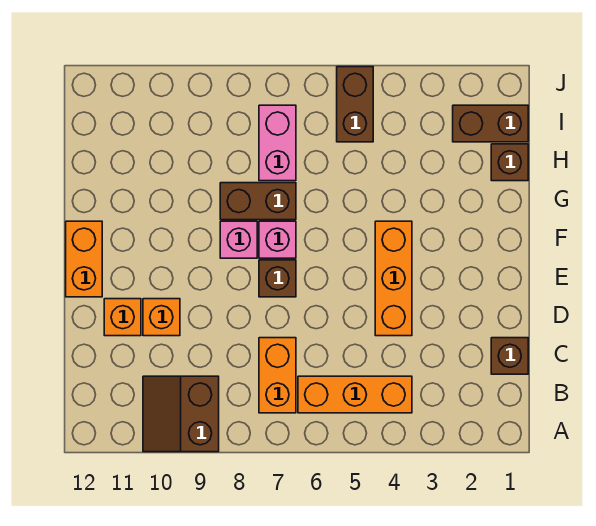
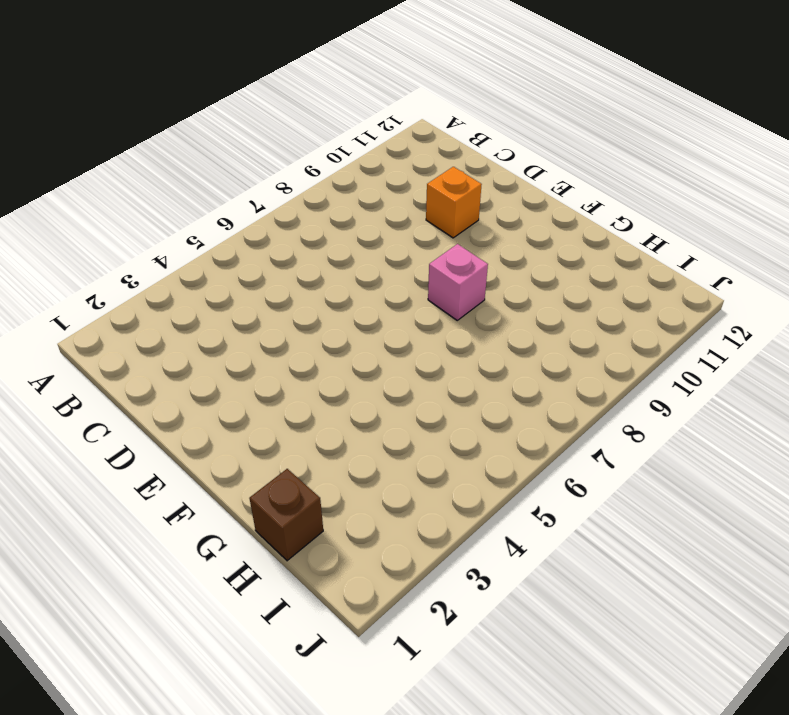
none -> brown 2x2 slope [143,376,219,452]
none -> orange 1x3 brick [298,376,412,413]
none -> orange 1x2 brick [259,338,296,413]

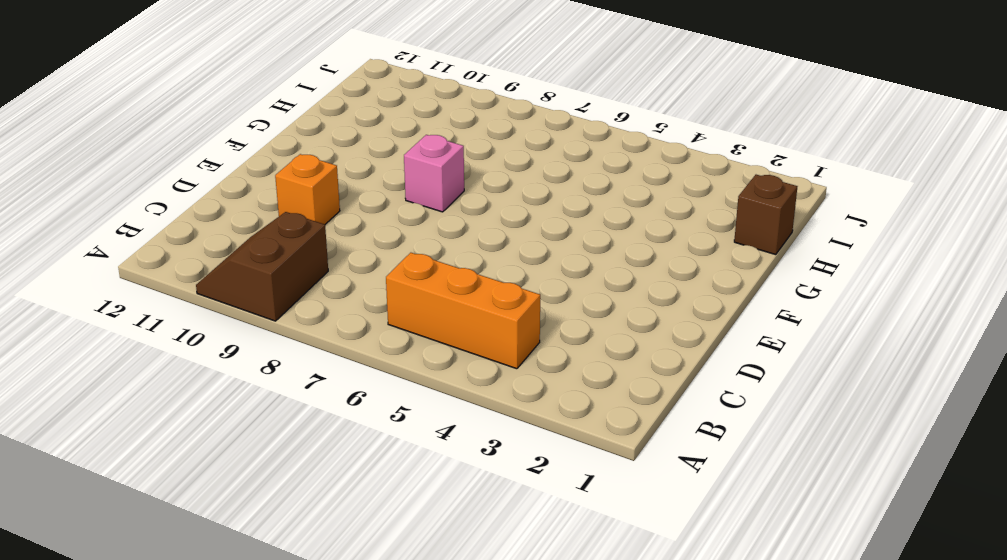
none -> orange 1x2 brick [259,338,296,413]
none -> brown 1x1 brick [491,338,528,374]
none -> orange 1x3 brick [375,221,412,336]

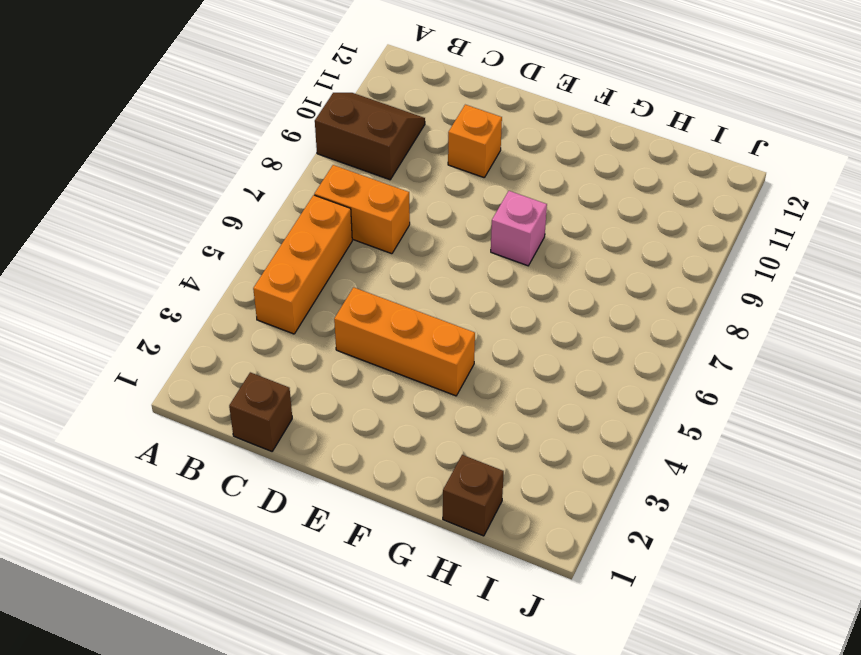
none -> orange 1x1 brick [104,299,141,336]
none -> brown 1x1 brick [259,260,296,297]
none -> orange 1x2 brick [66,221,102,297]

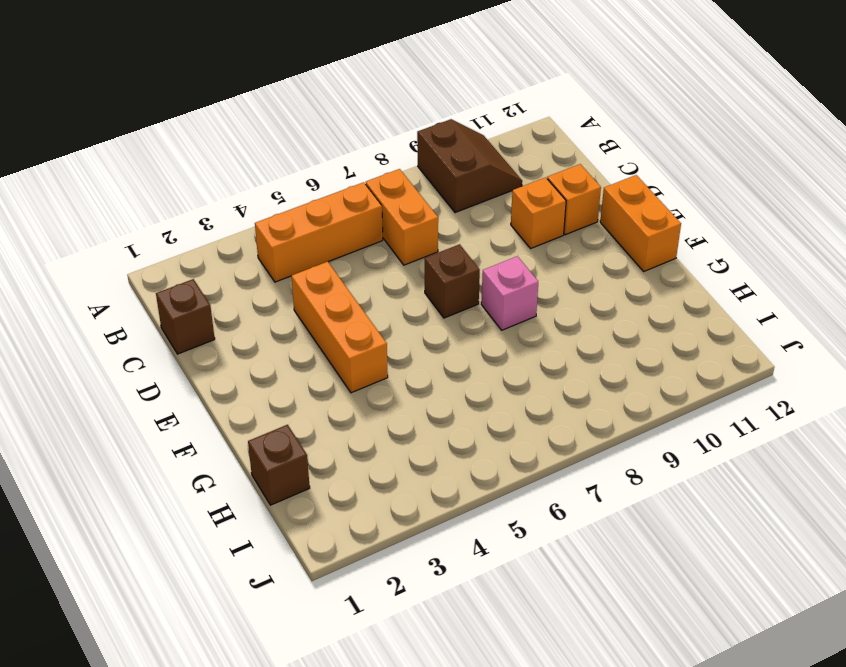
none -> pink 1x1 brick [259,221,296,258]
none -> brown 1x2 brick [220,183,296,220]
none -> pink 1x2 brick [259,105,296,181]

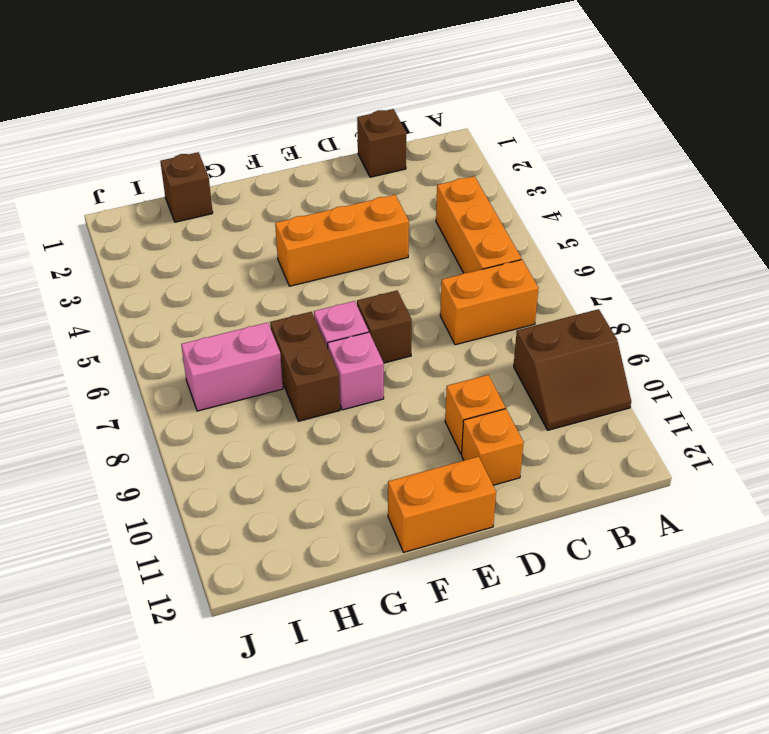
none -> brown 1x2 brick [453,105,528,142]
none -> brown 1x2 brick [337,67,373,142]

